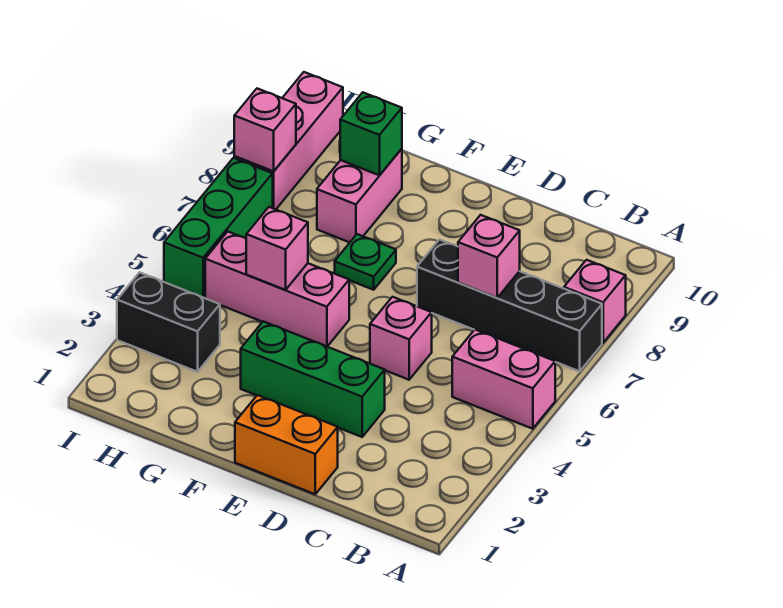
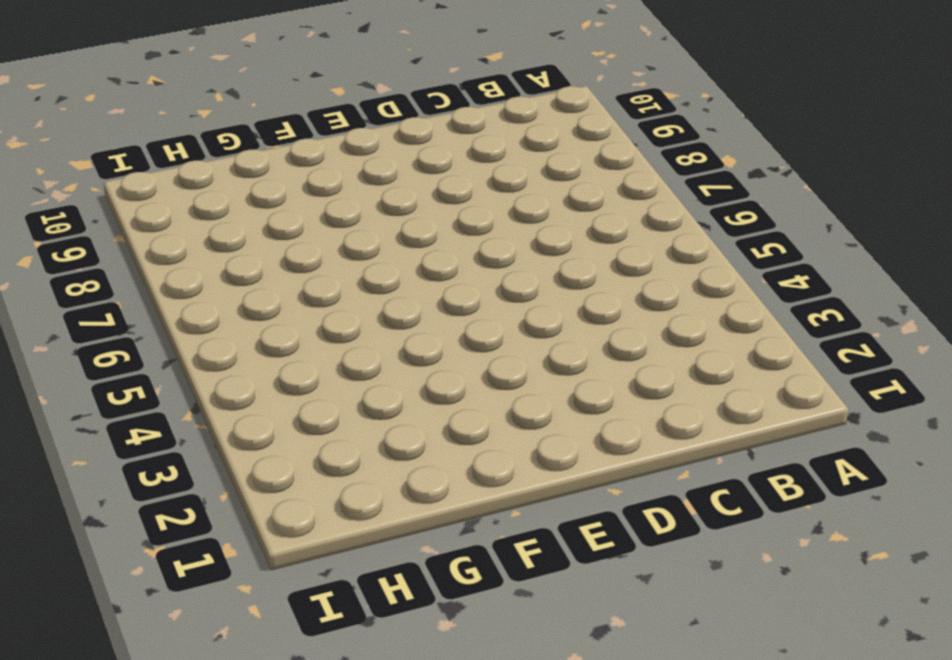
none -> pink 1x2 brick [452,330,555,429]
none -> black 1x4 brick [417,240,602,371]
none -> pink 1x1 brick [564,260,626,343]

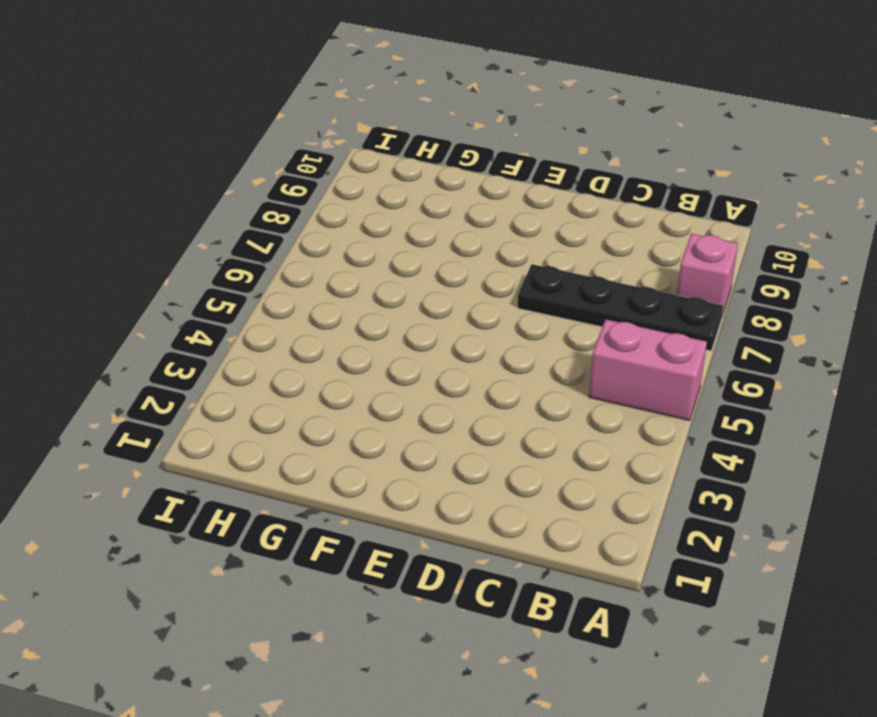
black 1x4 plate [518,264,723,351] -> black 1x4 brick [417,240,602,371]
none -> orange 1x2 brick [235,395,338,494]
none -> green 1x3 brick [241,321,385,437]
none -> pink 1x1 brick [370,297,432,380]

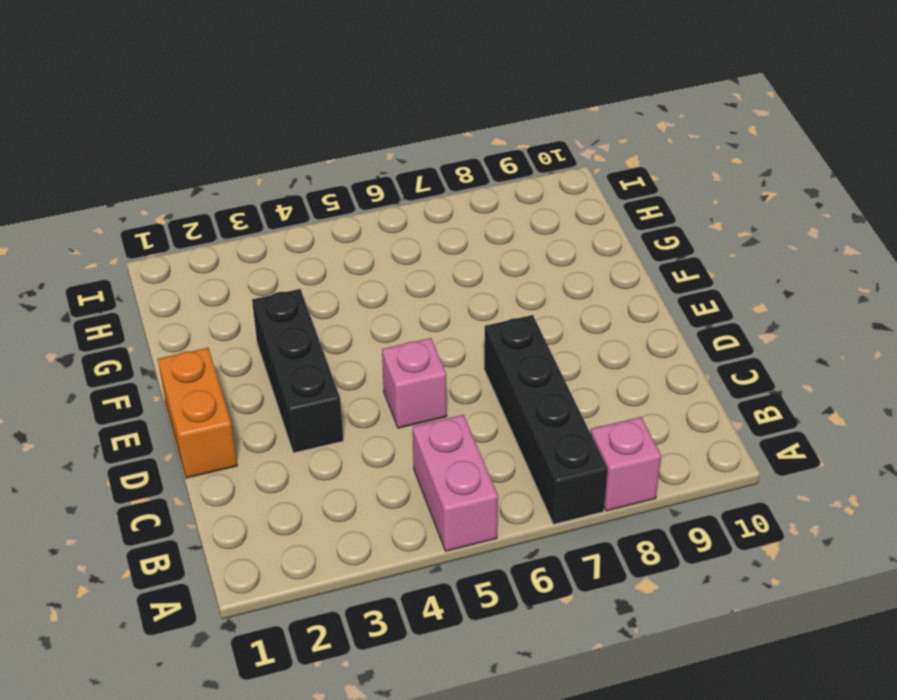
black 1x3 brick [252,289,343,453] -> green 1x3 brick [241,321,385,437]
none -> pink 1x3 brick [205,232,349,347]
none -> green 1x1 plate [335,234,396,290]
none -> pink 1x2 brick [317,149,402,242]

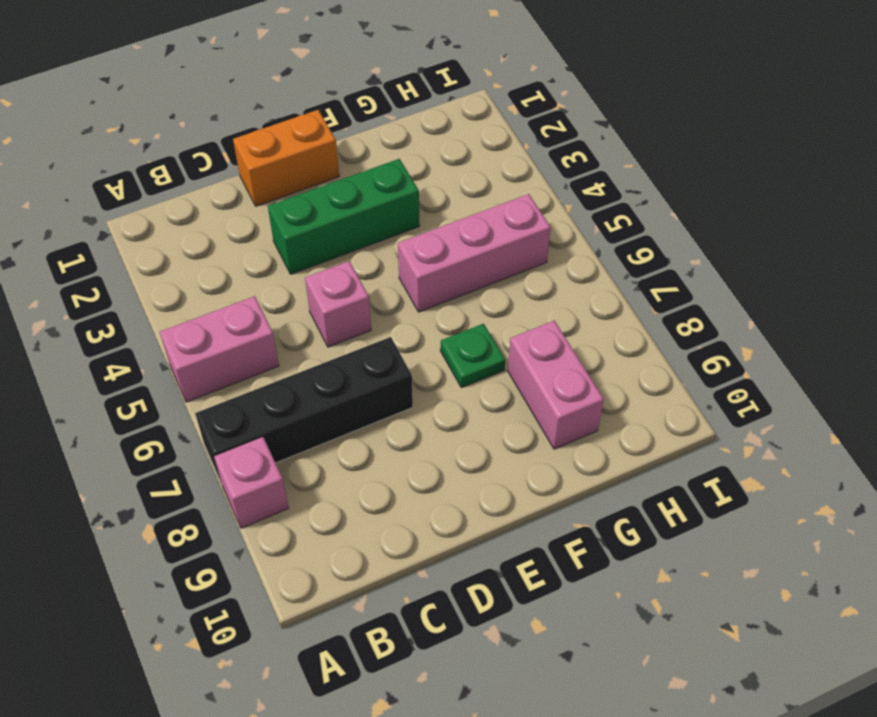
none -> black 1x2 brick [117,273,220,372]
none -> green 1x3 brick [164,158,273,298]
none -> pink 1x3 brick [234,72,343,209]

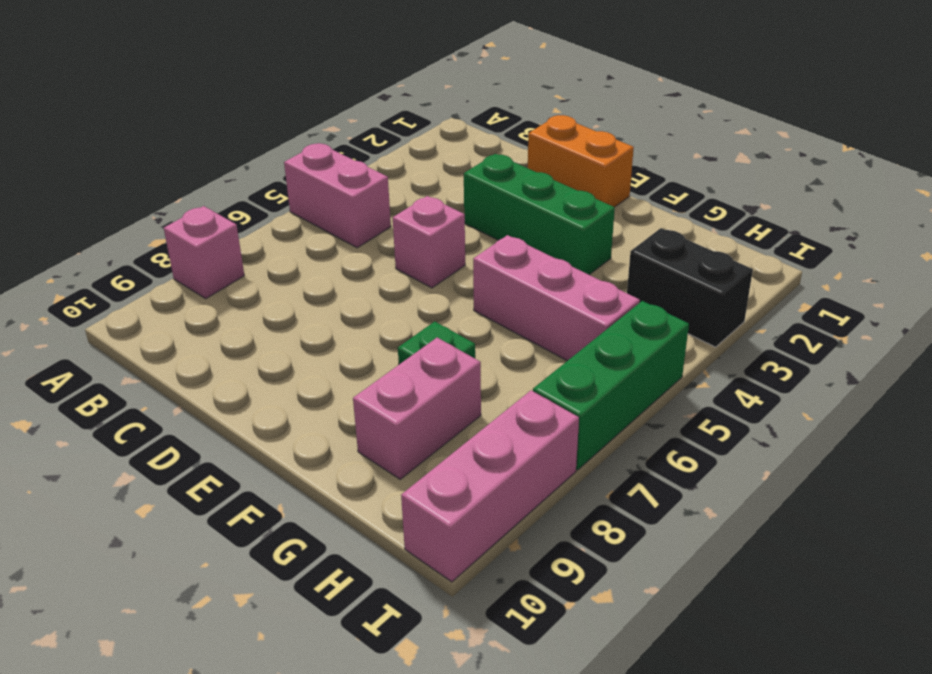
none -> black 1x4 brick [417,240,602,371]
none -> pink 1x1 brick [458,215,520,298]
none -> pink 1x1 brick [246,207,308,290]

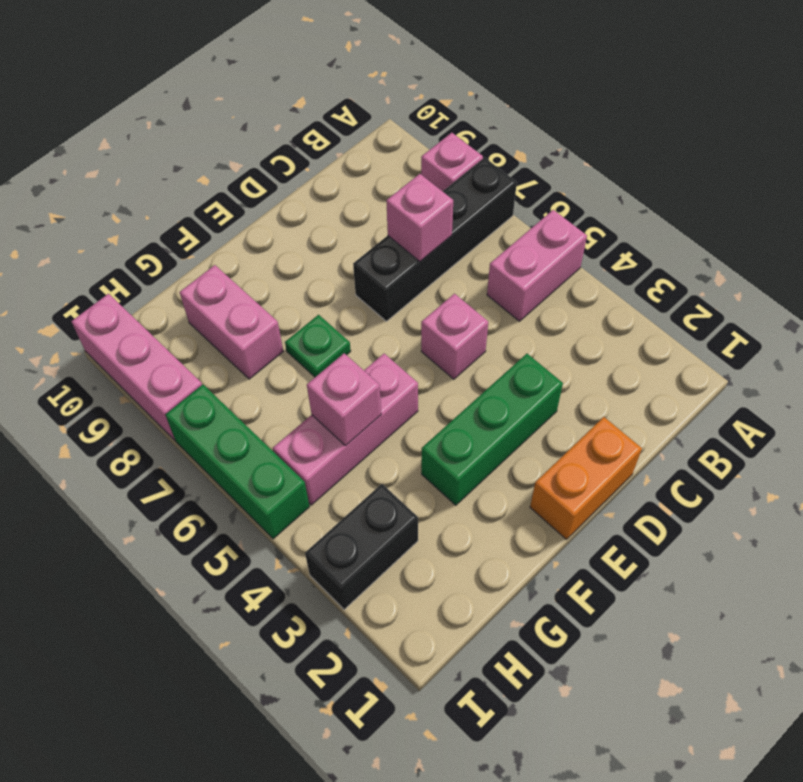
none -> green 1x1 brick [340,92,402,175]
none -> pink 1x1 brick [234,89,296,171]

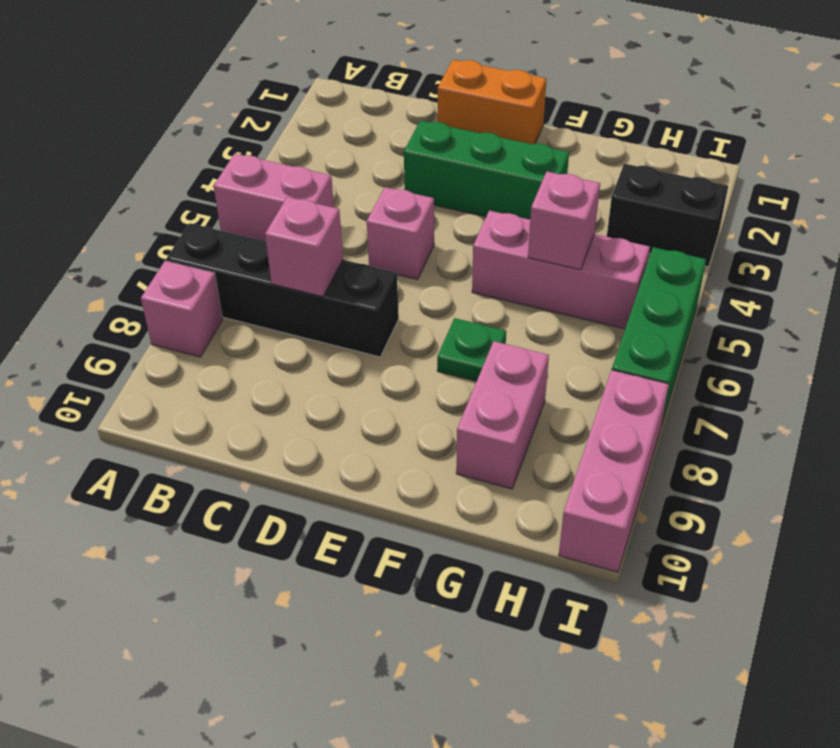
none -> green 1x1 brick [340,92,402,175]
none -> pink 1x1 brick [234,89,296,171]

